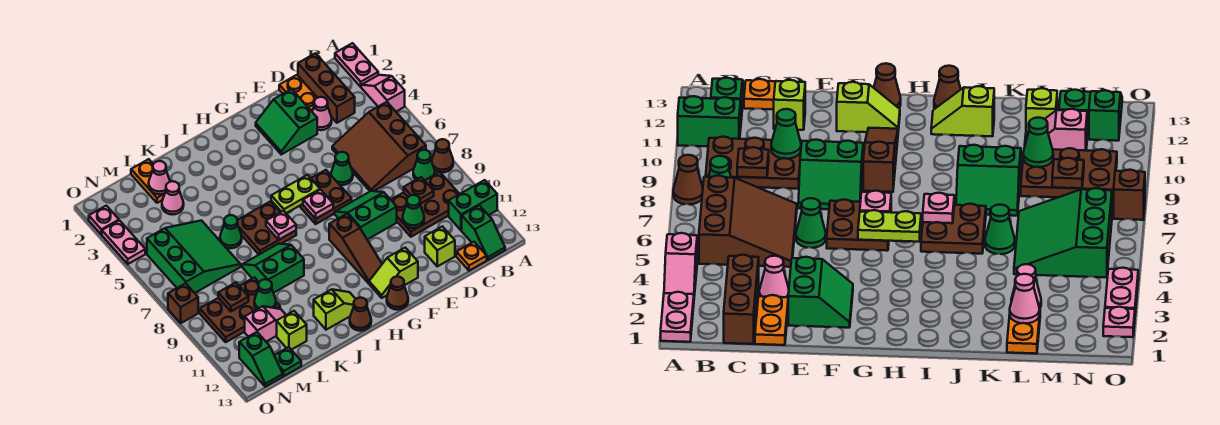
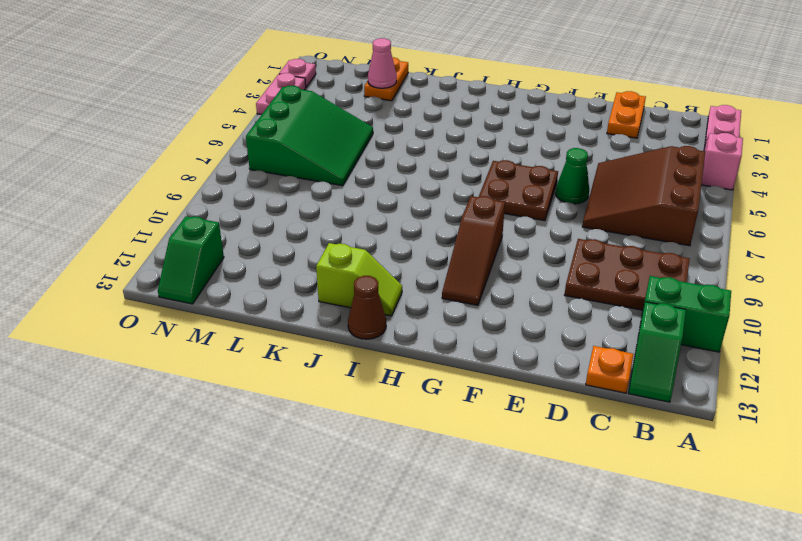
none -> brown 1x1 cone [432,139,453,172]
none -> green 1x1 cone [413,150,435,180]
none -> brown 1x3 brick [298,53,355,123]
none -> pink 1x1 cone [312,97,332,130]

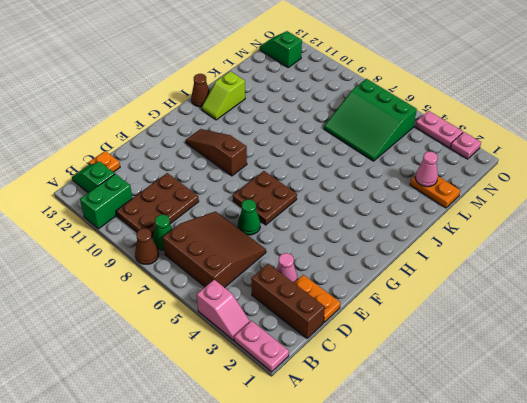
none -> lime 1x1 brick [425,226,455,266]
none -> green 2x2 slope [256,89,317,154]
none -> green 2x2 slope [335,191,397,240]
none -> lime 1x2 slope [369,248,418,298]

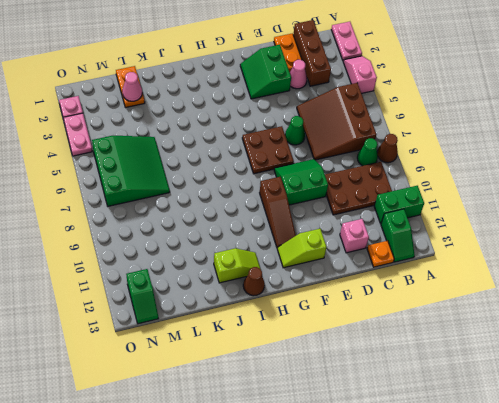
pink 1x1 brick [340,219,369,253] -> lime 1x1 brick [425,226,455,266]
none -> brown 1x1 cone [387,277,408,310]
none -> brown 2x2 plate [238,201,296,254]
none -> green 2x2 slope [242,244,304,293]
none -> green 1x1 cone [220,215,242,248]

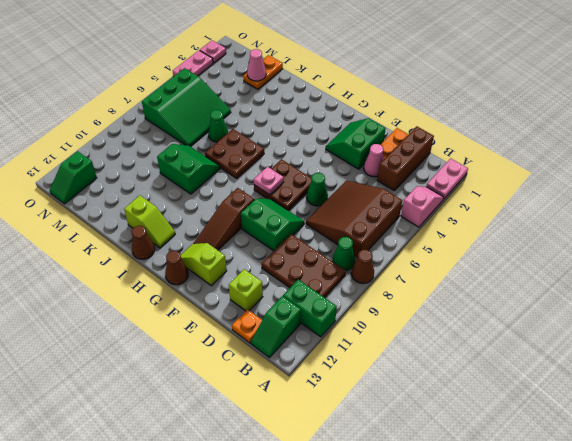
none -> pink 1x1 cone [162,181,184,215]
none -> brown 2x3 plate [200,277,280,342]
none -> pink 1x2 slope [245,306,286,342]
none -> lime 1x1 brick [277,311,307,350]

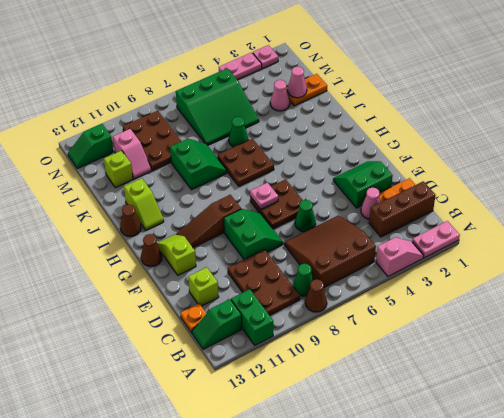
none -> green 1x1 plate [274,347,301,376]
none -> brown 1x1 brick [168,283,198,323]
none -> brown 1x1 plate [404,177,434,204]
none -> green 1x1 cone [403,195,424,228]

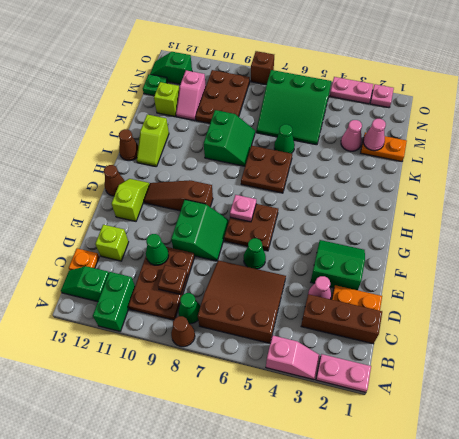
none -> lime 1x2 plate [271,175,320,213]
none -> pink 1x1 plate [266,211,296,240]
none -> green 1x1 cone [254,279,276,309]
none -> brown 1x1 plate [218,283,249,311]

